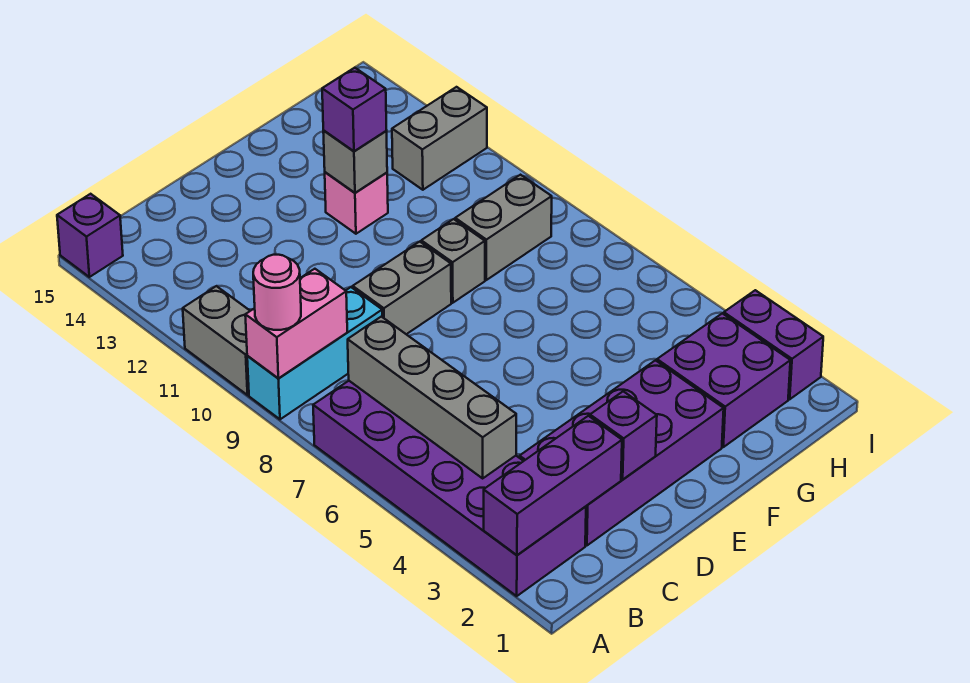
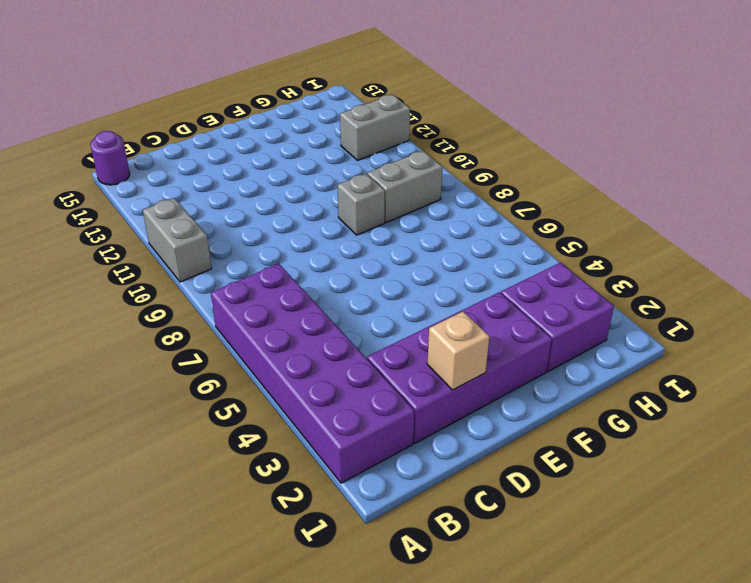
purple 1x1 round brick [90,131,130,185] -> purple 1x1 brick [57,194,123,277]
tan 1x1 brick [427,312,489,390] -> purple 1x1 brick [590,391,657,479]
none -> cyan 1x3 brick [247,287,382,419]
none -> grey 1x2 brick [353,242,451,334]
none -> pink 1x1 brick [325,172,388,234]

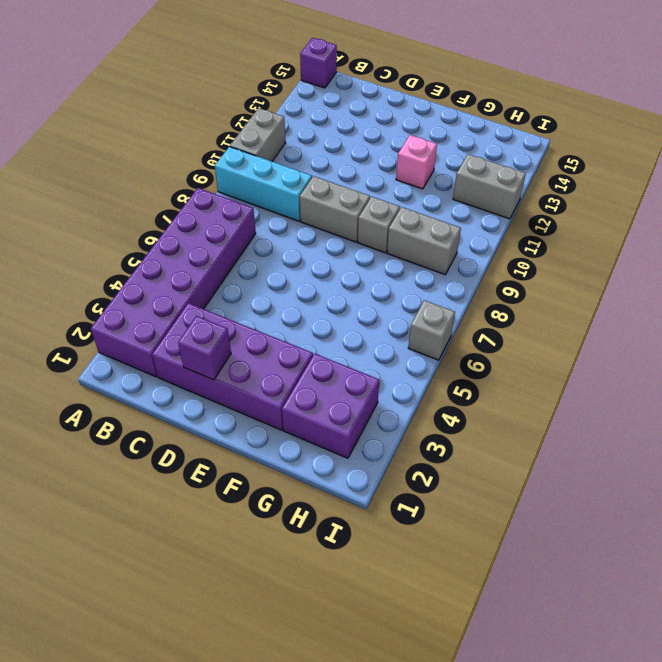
grey 1x1 brick [408,300,455,360] -> grey 1x1 brick moved to [323,131,387,193]
none -> purple 1x2 brick [724,290,823,399]
none -> purple 1x3 brick [484,416,622,555]
none -> pink 1x2 brick [245,269,347,379]

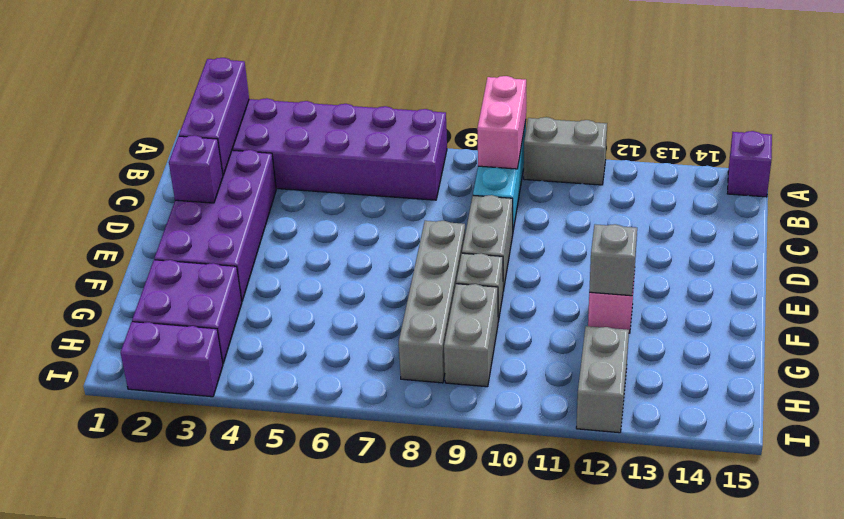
grey 1x4 brick [399,221,465,383] -> grey 1x4 brick turned to [348,317,516,478]
none -> pink 1x1 round brick [253,255,301,330]
none -> purple 1x1 brick [322,68,387,151]

